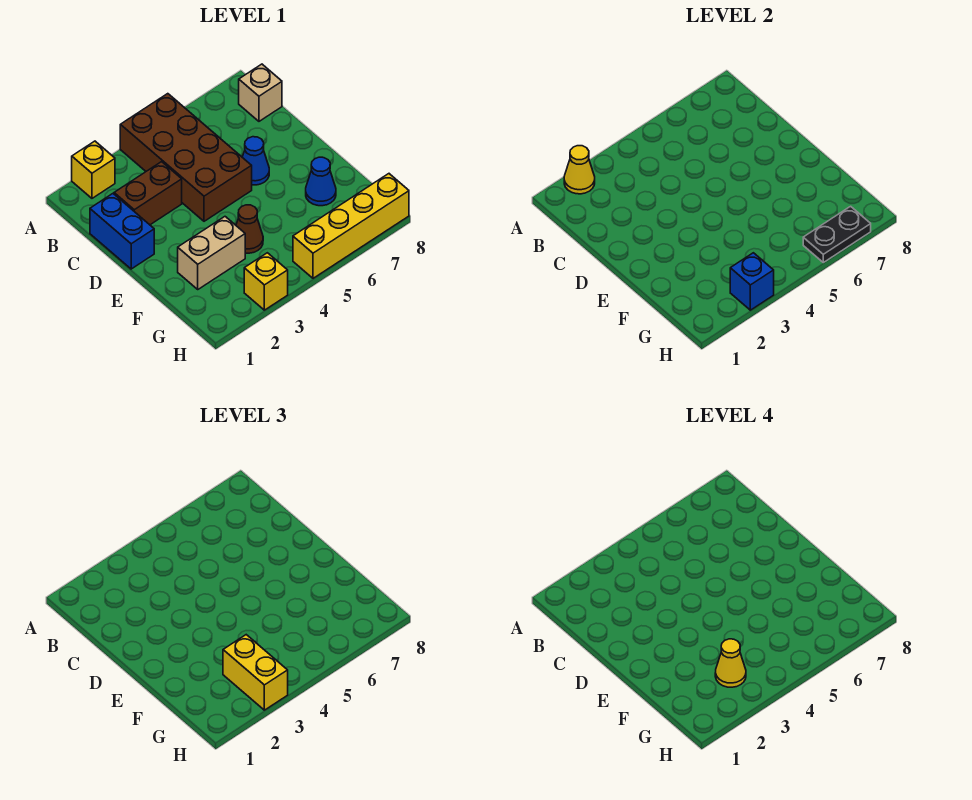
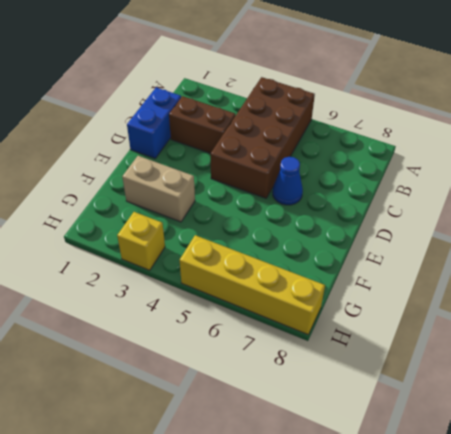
none -> yellow 1x1 brick [72,141,115,198]
none -> tan 1x1 brick [239,64,282,121]
none -> brown 1x1 cone [236,205,263,253]

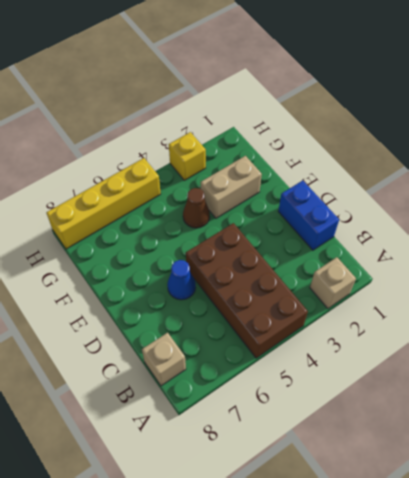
tan 1x1 brick [310,257,356,309] -> yellow 1x1 brick [72,141,115,198]
none -> brown 1x2 brick [114,162,182,225]
none -> blue 1x1 cone [306,157,336,206]
none -> yellow 1x1 cone [564,146,595,194]

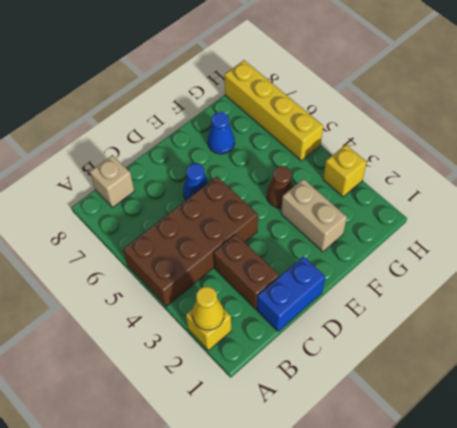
none -> blue 1x1 brick [730,253,774,310]
none -> black 1x2 plate [803,206,871,262]
none -> yellow 1x2 brick [223,635,288,710]

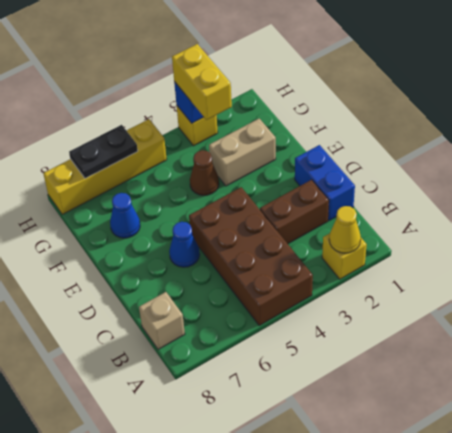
none -> yellow 1x1 cone [715,639,746,687]

